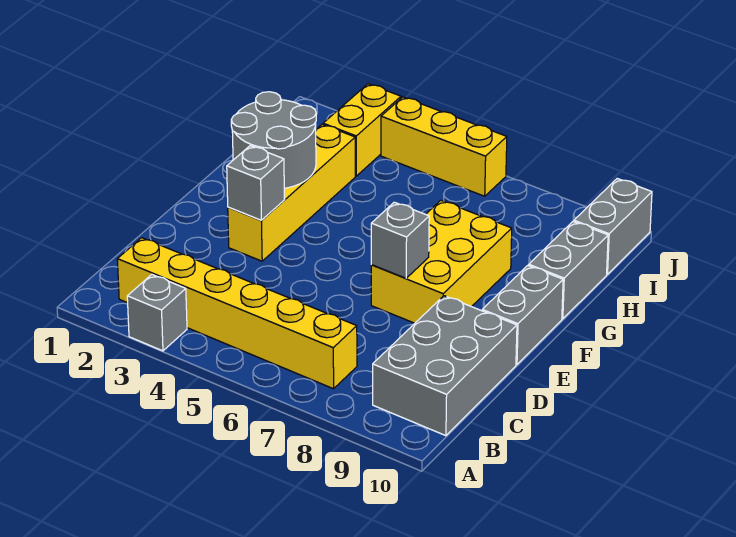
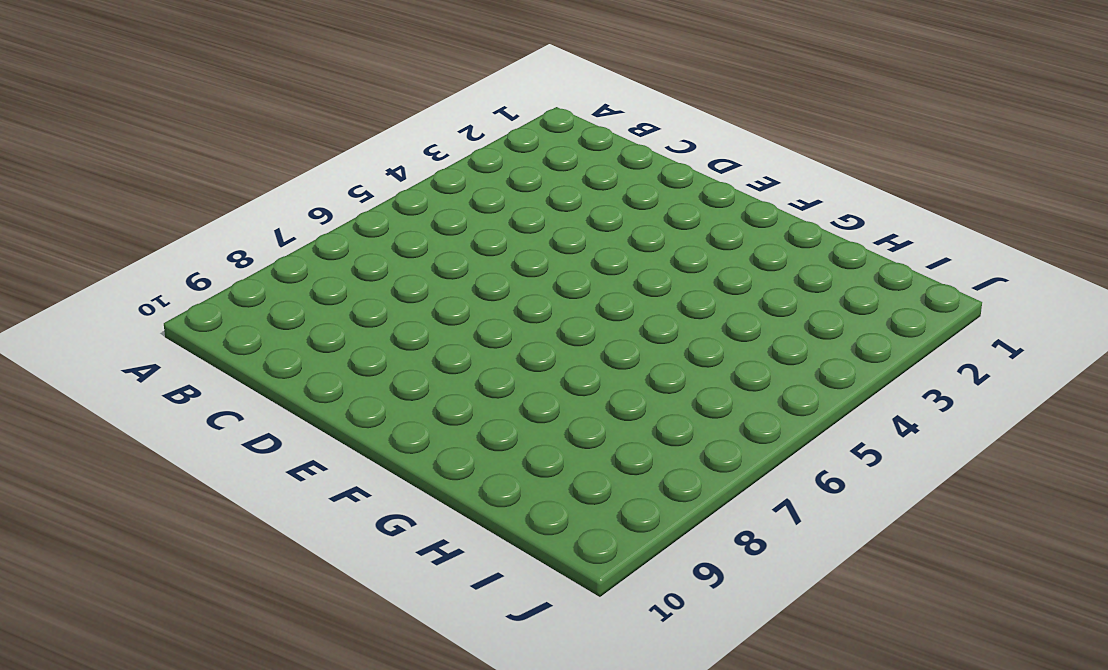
none -> grey 1x1 brick [127,275,187,351]
none -> yellow 1x6 brick [117,238,357,389]
none -> grey 2x3 brick [373,296,517,436]

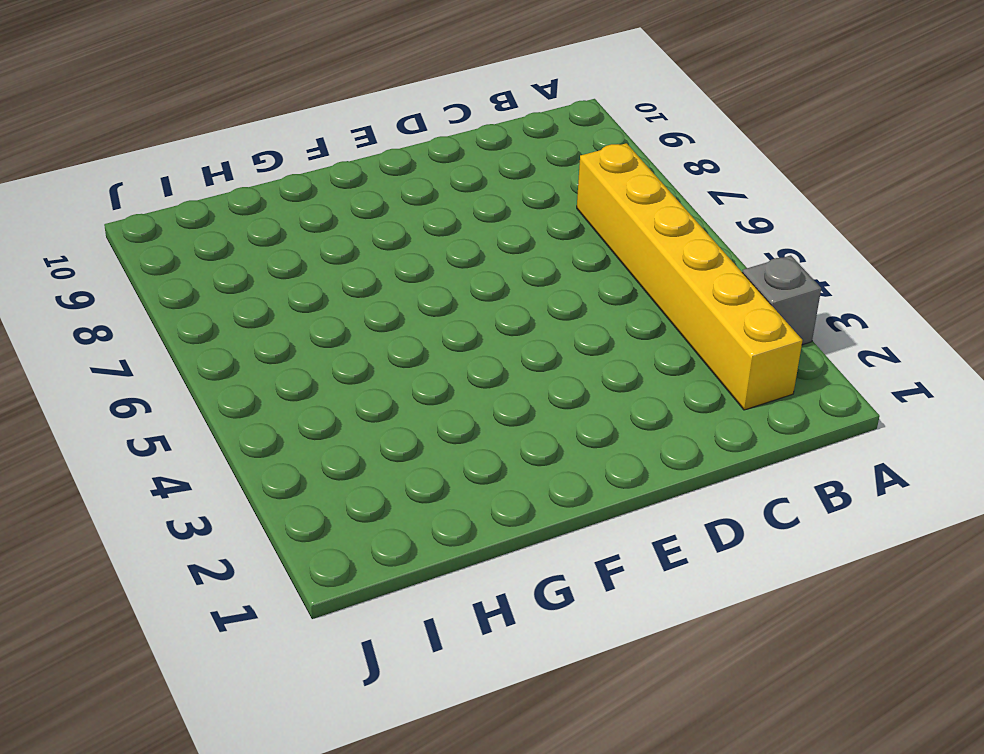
none -> grey 2x3 brick [373,296,517,436]
none -> yellow 1x4 brick [228,124,355,261]
none -> yellow 2x3 brick [371,201,512,323]

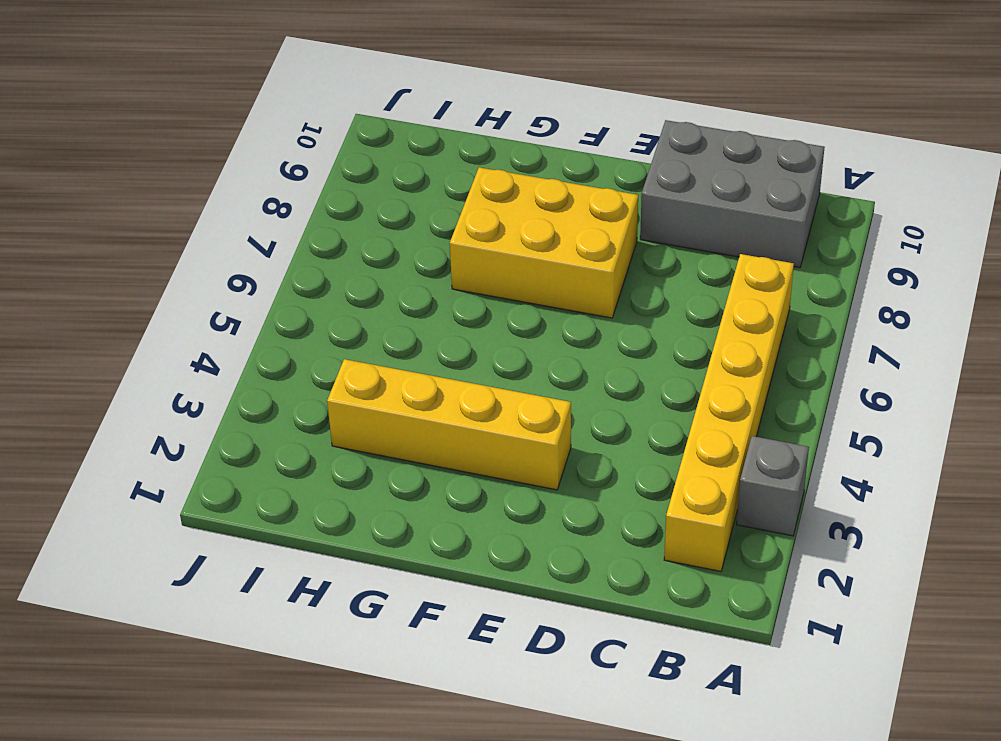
none -> grey 1x2 brick [482,265,563,365]
none -> grey 1x2 brick [529,222,608,319]
none -> yellow 1x2 brick [323,84,401,176]

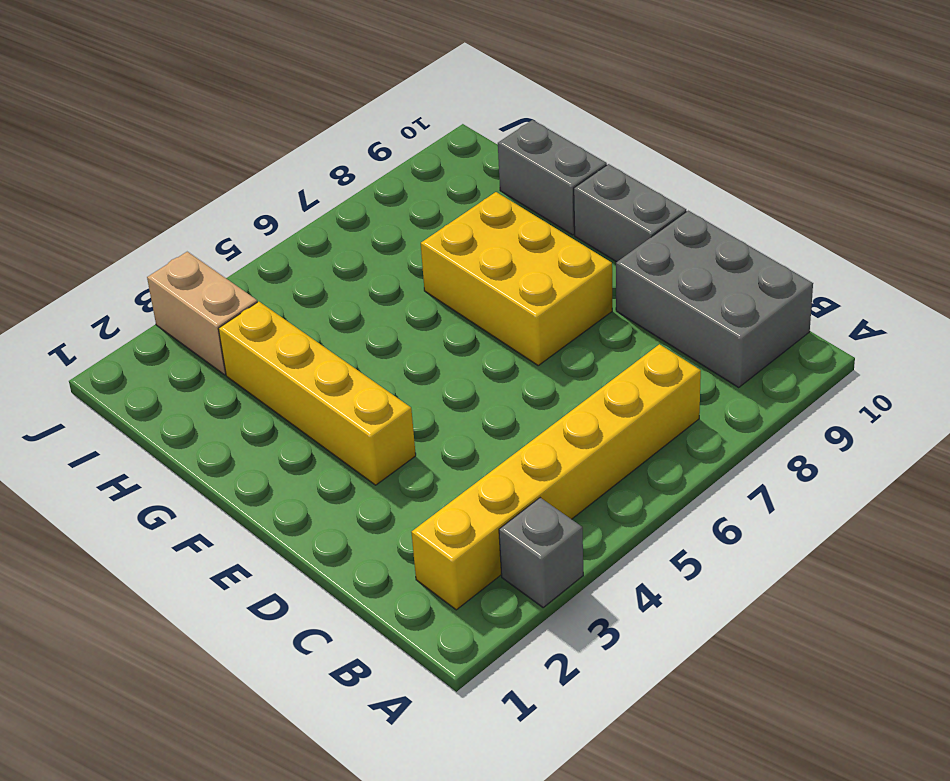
tan 1x2 brick [147,252,257,375] -> yellow 1x2 brick [323,84,401,176]
none -> grey 1x2 brick [574,179,652,274]
none -> yellow 1x3 brick [381,97,507,196]
none -> grey 1x1 brick [227,146,285,220]

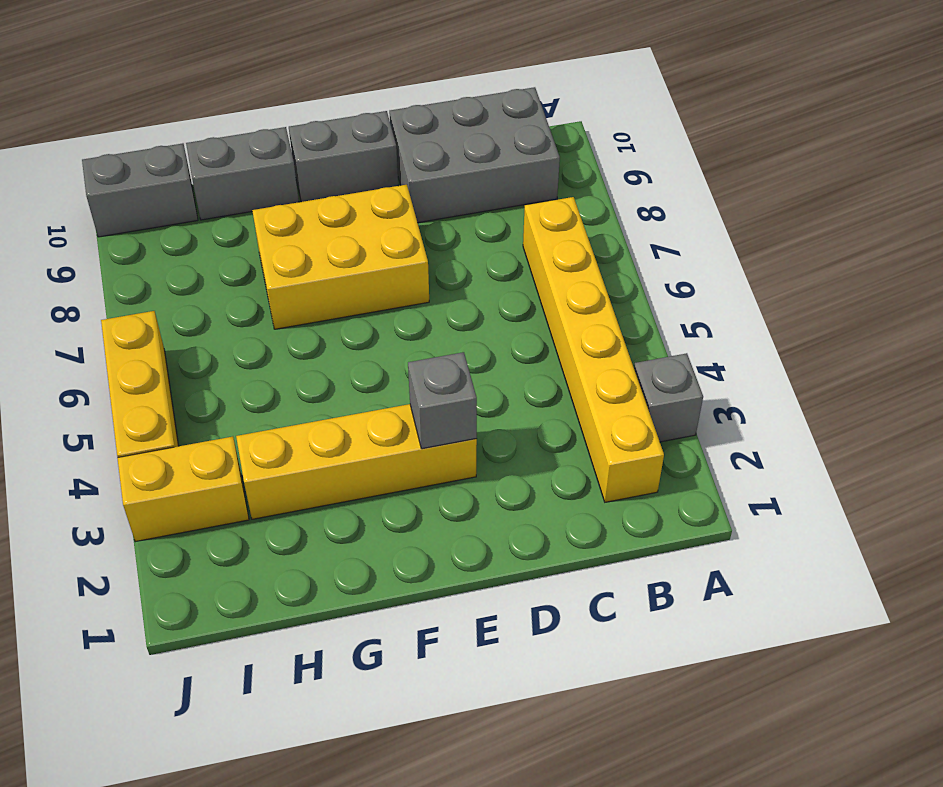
none -> grey 1x1 brick [371,202,429,278]
none -> grey 2x2 round brick [231,92,316,188]

